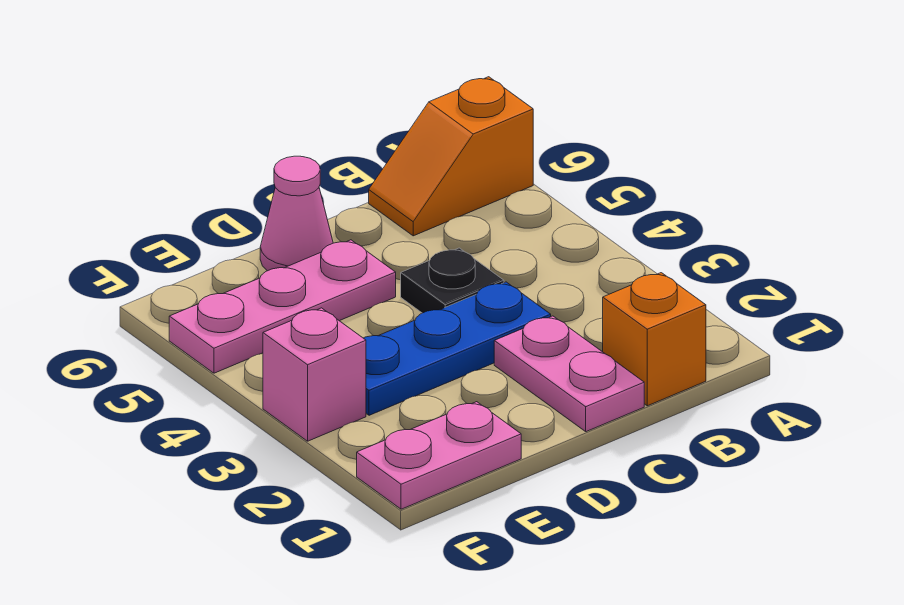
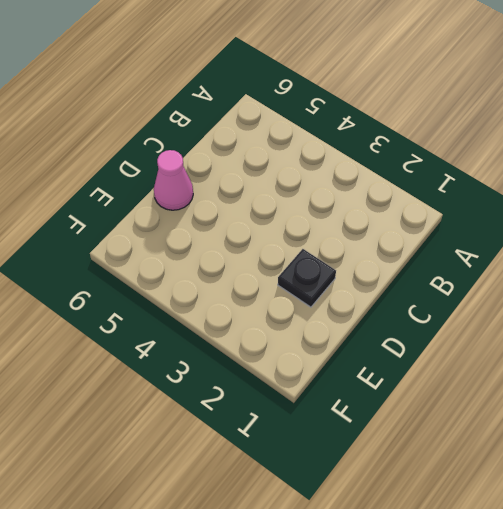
black 1x1 plate [278,249,336,307] -> black 1x1 plate moved to [401,248,504,313]
none -> orange 1x2 slope [369,77,533,236]
none -> orange 1x1 brick [603,273,706,406]

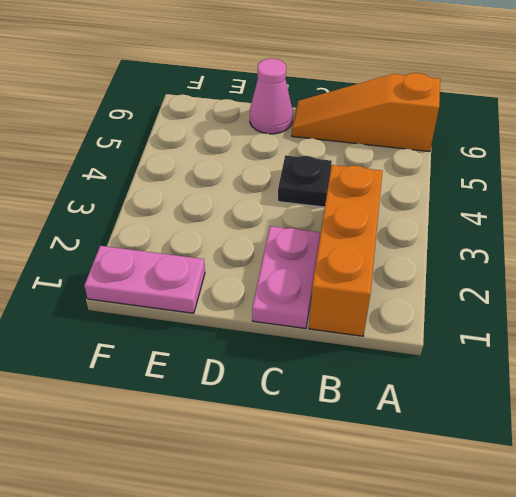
orange 1x3 slope [292,73,440,152] -> orange 1x2 slope [369,77,533,236]
orange 1x3 brick [309,165,382,336] -> orange 1x1 brick [603,273,706,406]
none -> blue 1x3 plate [364,282,551,415]
none -> pink 1x3 plate [169,240,396,373]

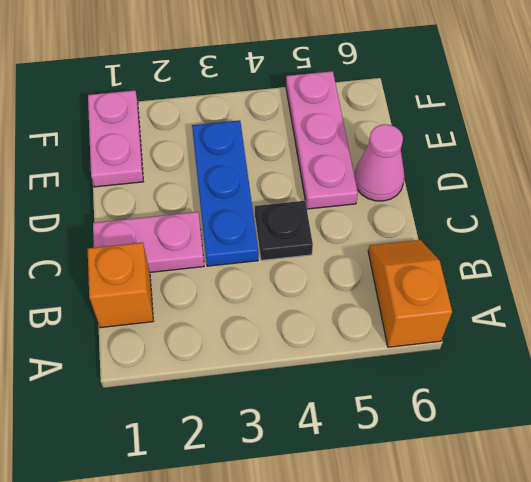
none -> pink 1x1 brick [263,308,366,441]

